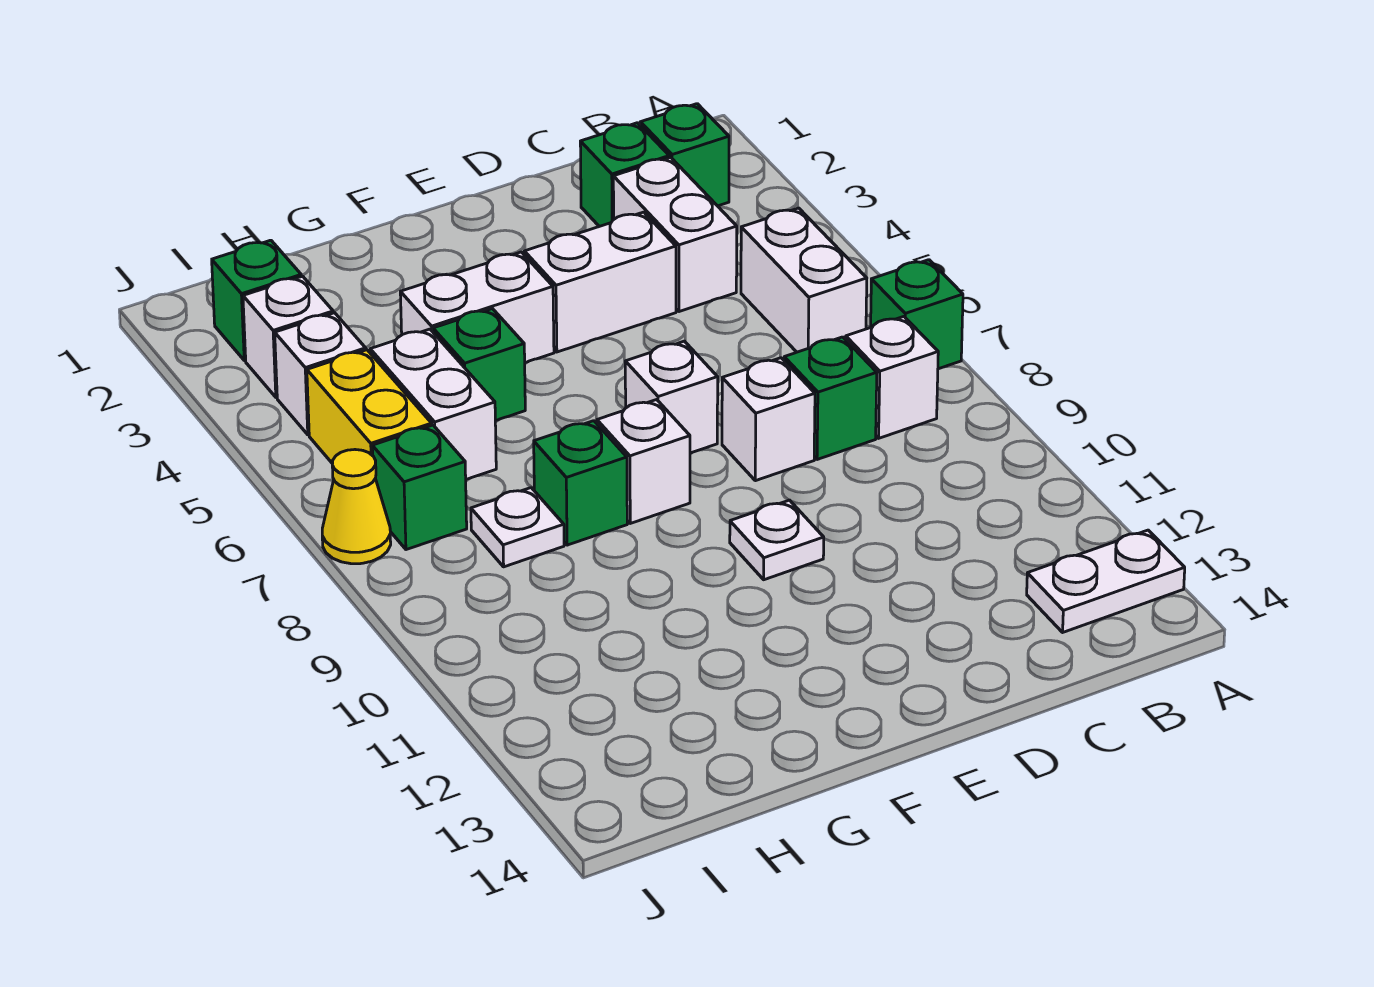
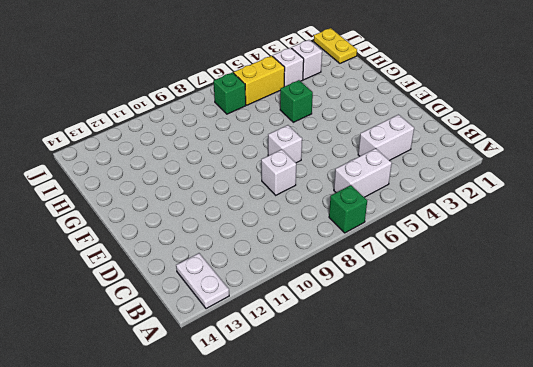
yellow 1x2 plate [314,28,357,63] -> none
none -> green 1x1 brick [640,104,729,206]
none -> white 1x1 brick [846,317,938,438]
none -> green 1x1 brick [580,123,669,227]

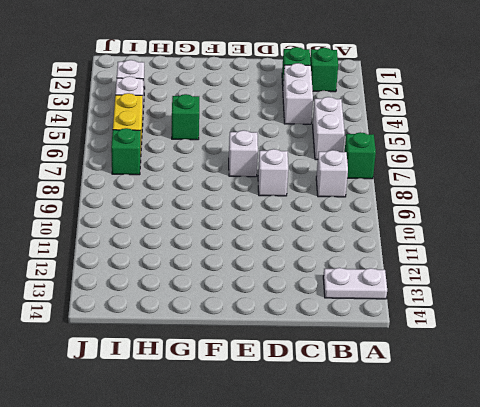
none -> green 1x1 brick [784,337,877,460]
none -> white 1x2 brick [524,212,676,352]
none -> white 1x1 plate [730,500,824,580]

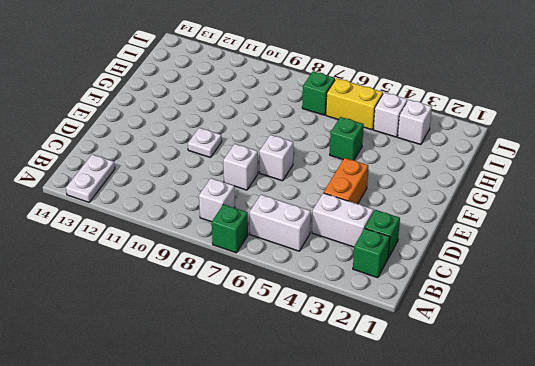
orange 1x2 brick [324,158,368,204] -> white 1x2 brick [524,212,676,352]
none -> green 1x1 brick [784,337,877,460]
none -> white 1x2 brick [400,252,554,363]
none -> white 1x1 brick [597,400,690,523]

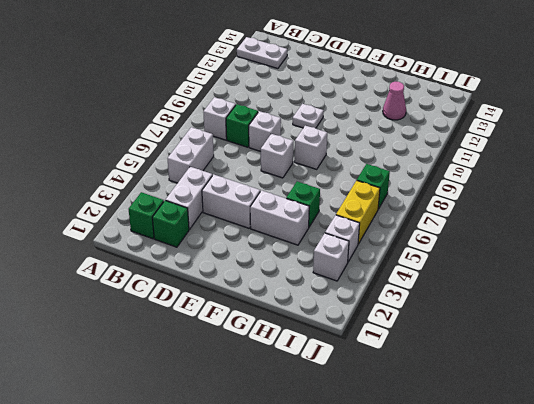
pink 1x1 cone [383,82,406,120] -> none
none -> green 1x1 brick [871,260,963,369]
none -> green 1x1 brick [534,421,627,545]
none -> white 1x2 brick [370,329,496,479]

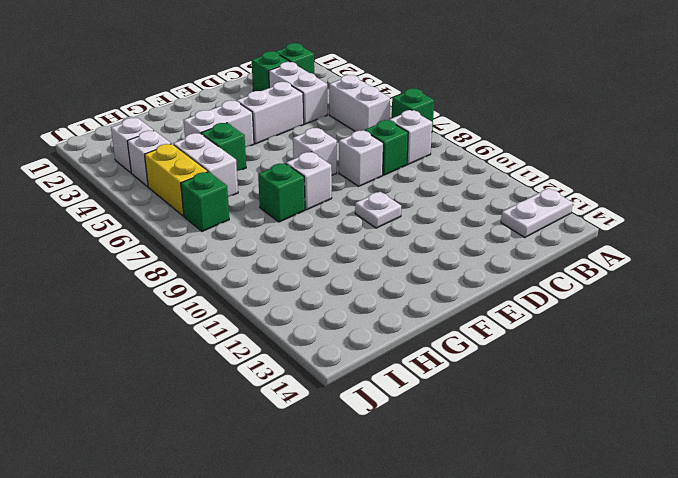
none -> white 1x1 plate [471,488,564,567]
none -> green 1x1 brick [212,240,301,360]
none -> yellow 1x1 cone [322,450,391,564]

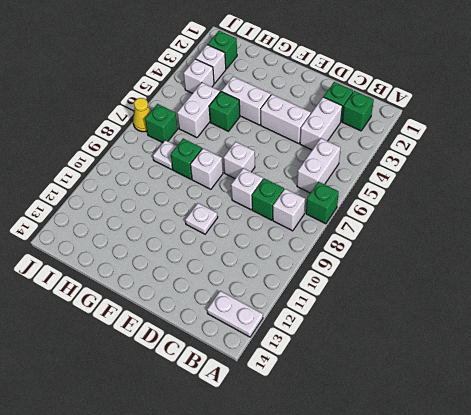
none -> yellow 1x2 brick [307,350,432,463]

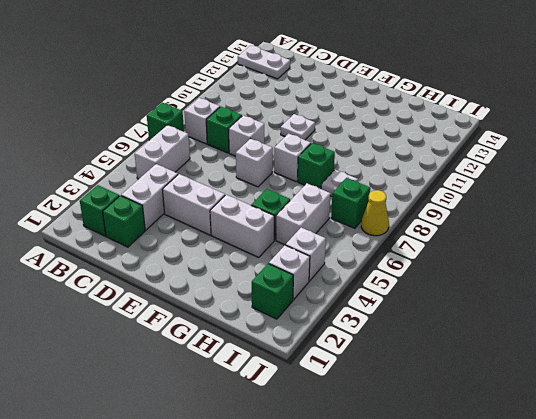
none -> yellow 1x2 brick [307,350,432,463]

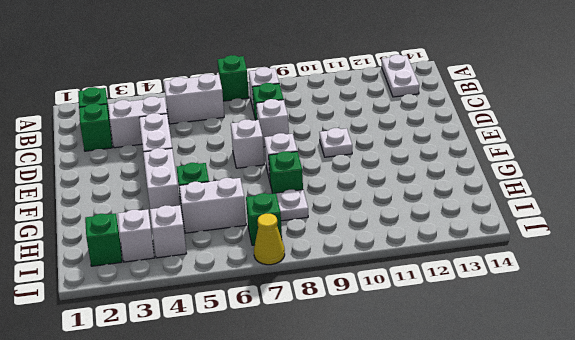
none -> yellow 1x2 brick [307,350,432,463]

